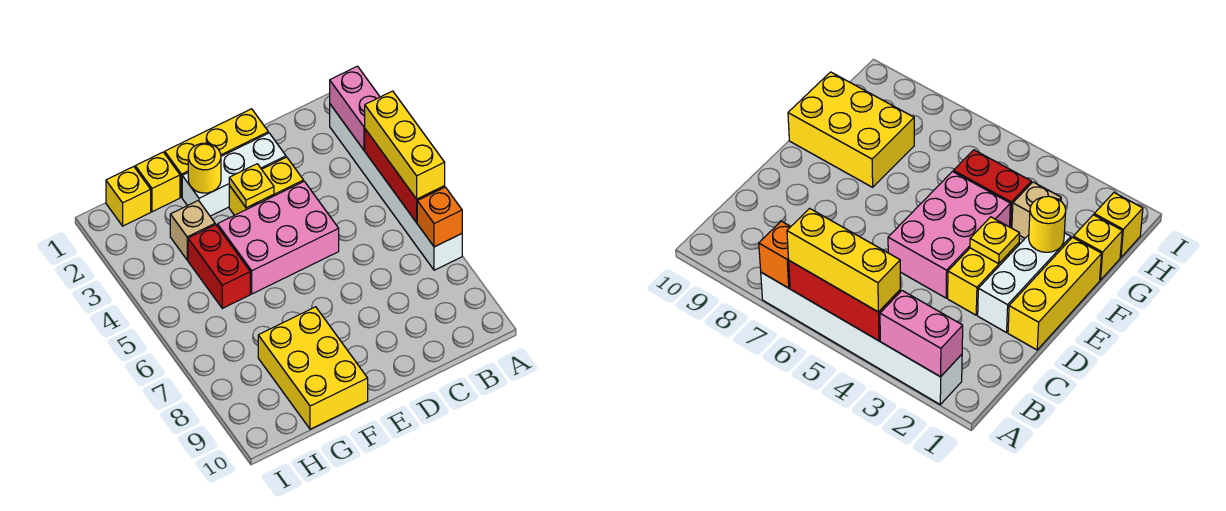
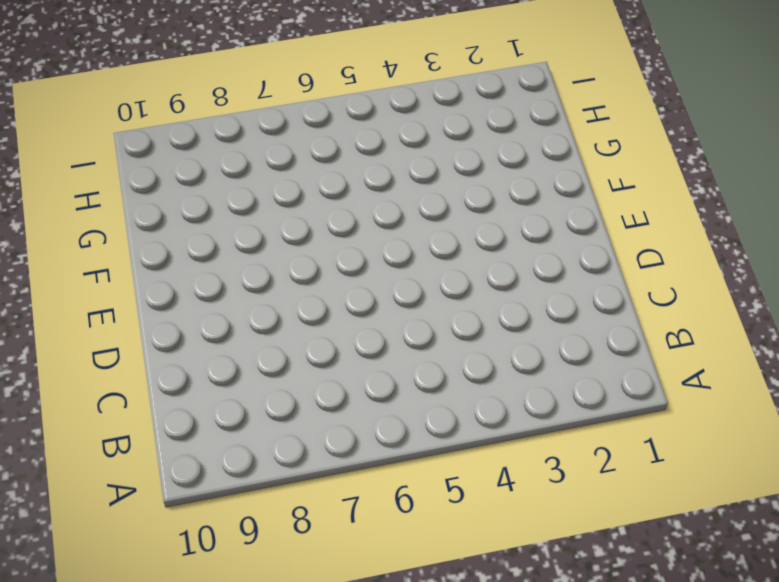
none -> white 1x6 brick [330,104,462,270]
none -> yellow 1x3 brick [165,109,268,197]
none -> white 1x3 brick [182,133,286,216]

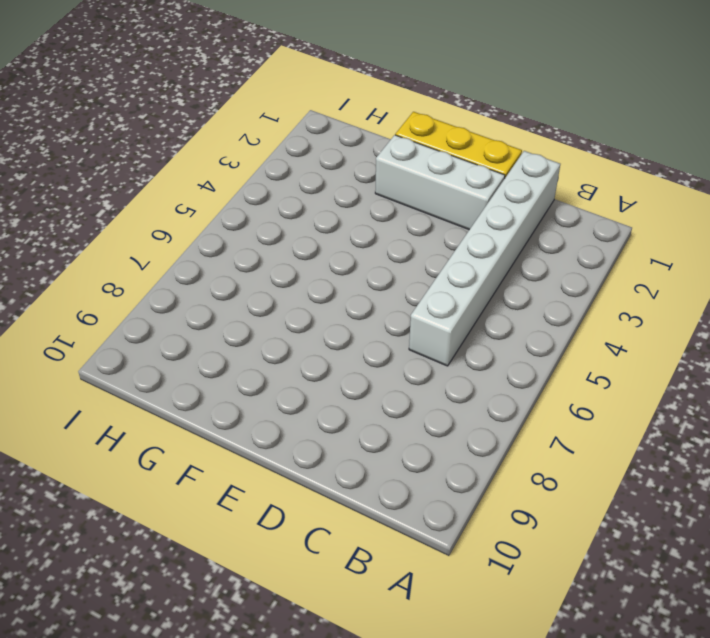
white 1x6 brick [409,151,560,366] -> white 1x6 brick moved to [330,104,462,270]
none -> yellow 1x2 brick [229,157,304,215]
none -> pink 2x3 brick [217,181,339,294]
none -> yellow 2x3 brick [258,307,368,429]

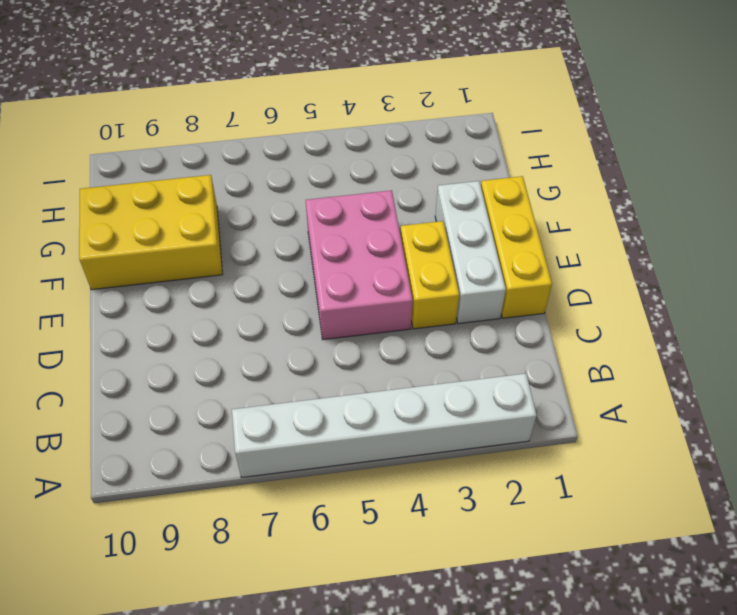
none -> yellow 1x1 brick [135,152,180,212]
none -> tan 1x1 brick [170,200,215,260]
none -> red 1x2 brick [188,225,250,308]

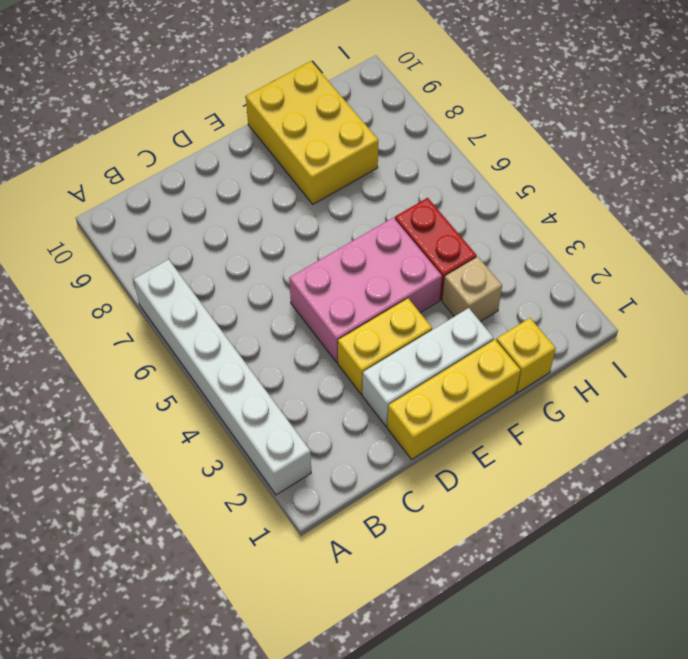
none -> yellow 1x1 brick [106,167,151,226]
none -> pink 1x2 brick [330,66,380,150]
none -> red 1x3 brick [365,129,445,223]

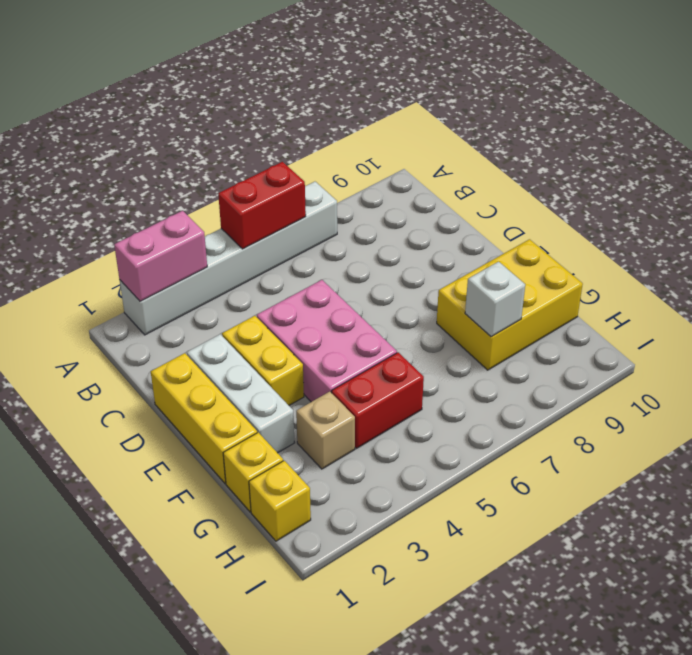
red 1x2 brick [218,162,306,249] -> red 1x3 brick [365,129,445,223]
white 1x1 brick [465,262,525,337] -> none
none -> orange 1x1 brick [417,187,462,247]
none -> yellow 1x1 plate [229,164,274,208]
none -> yellow 1x1 round brick [188,143,221,193]

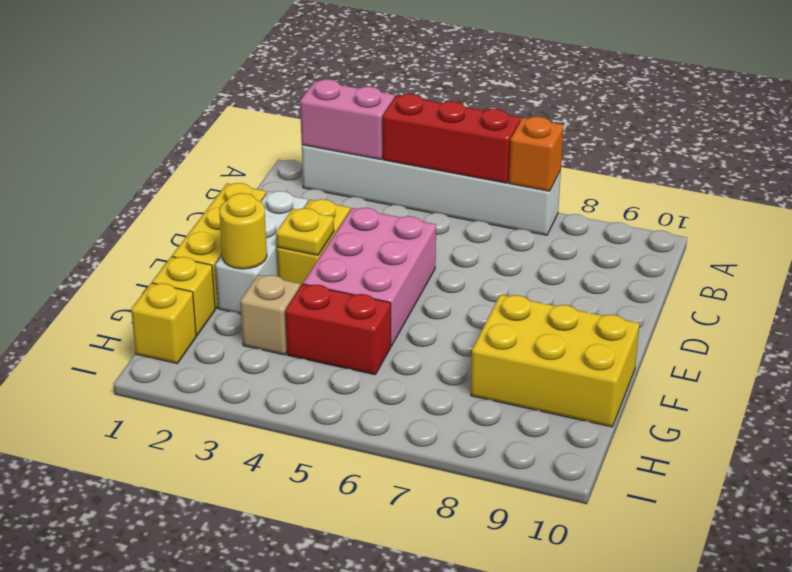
none -> yellow 1x3 brick [365,91,445,199]

